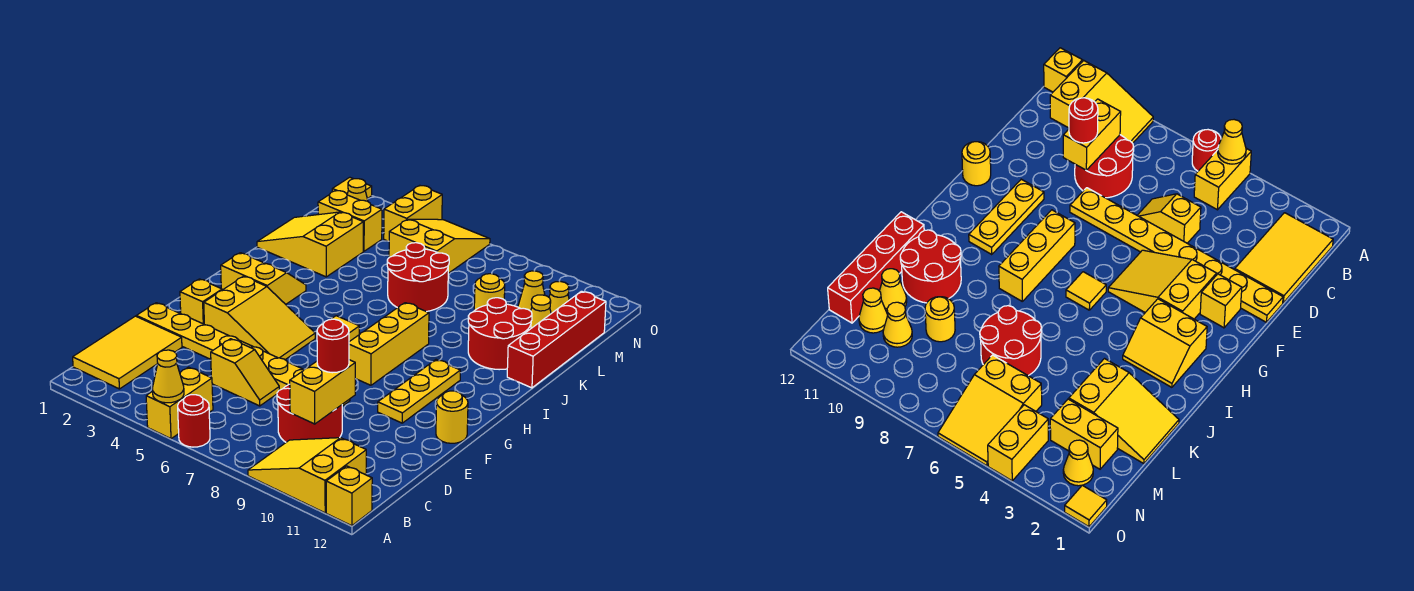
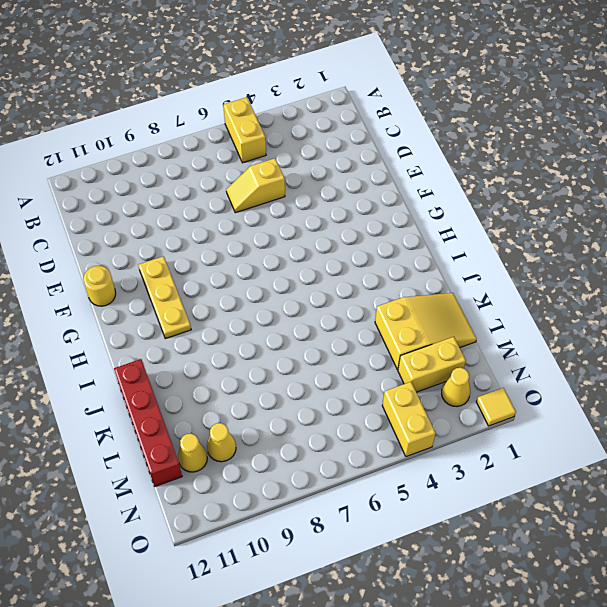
none -> red 1x1 round brick [178,395,210,447]
none -> yellow 2x3 slope [248,438,366,513]
none -> yellow 1x1 brick [326,466,372,526]
none -> yellow 2x3 tile [73,316,182,389]

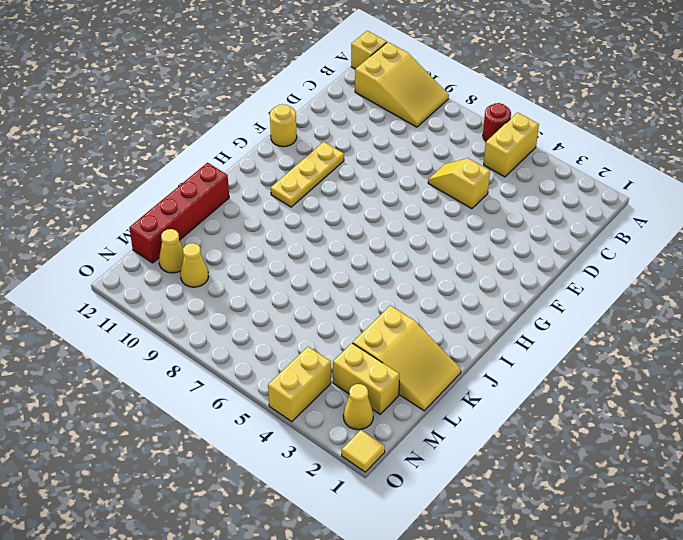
none -> yellow 2x3 tile [73,316,182,389]
none -> red 2x2 round brick [277,384,342,442]
none -> yellow 1x8 plate [136,303,350,406]
none -> yellow 1x1 brick [180,279,222,324]

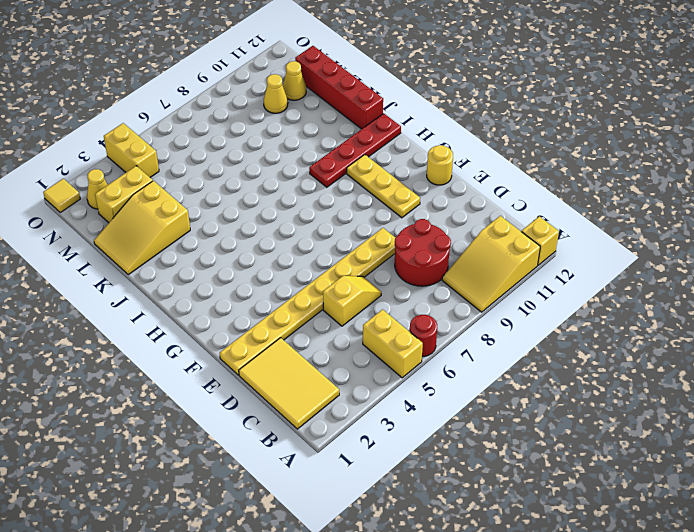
red 1x4 plate [309,113,401,187] -> none
none -> yellow 1x1 brick [180,279,222,324]
none -> yellow 2x3 slope [204,276,315,360]
none -> yellow 1x3 brick [349,303,429,385]
none -> yellow 2x2 slope [221,253,306,304]

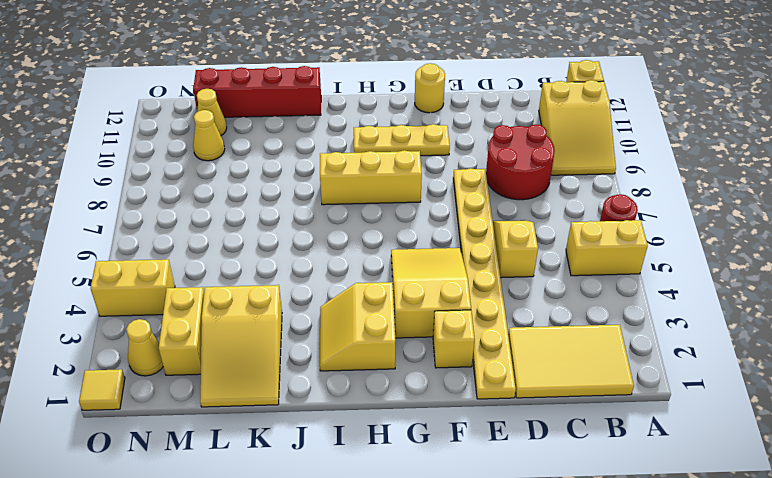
none -> yellow 1x1 tile [332,316,359,342]
none -> red 2x2 round brick [468,298,532,370]
none -> red 2x2 round brick [387,243,449,312]
none -> yellow 1x1 round brick [474,274,505,311]

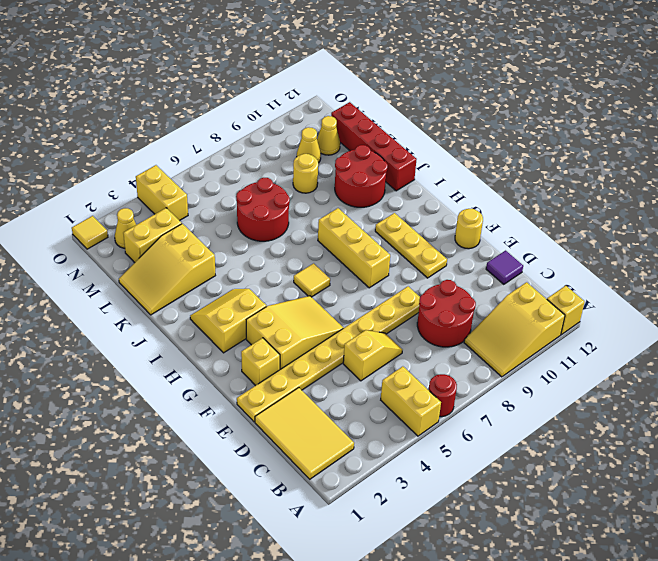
purple 1x1 tile [486,251,523,284] -> none
none -> yellow 1x1 cone [531,295,551,328]
none -> yellow 2x3 slope [389,219,490,273]
none -> yellow 1x1 cone [152,350,184,403]
none -> yellow 1x2 brick [290,360,355,424]

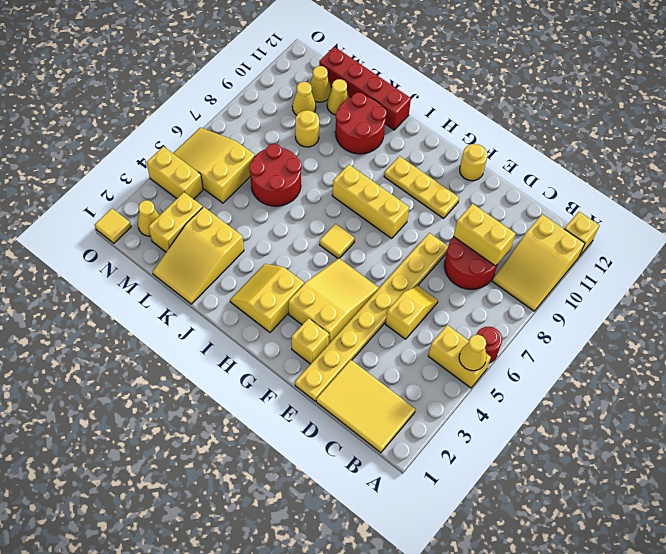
none -> red 1x1 round brick [317,319,349,373]

